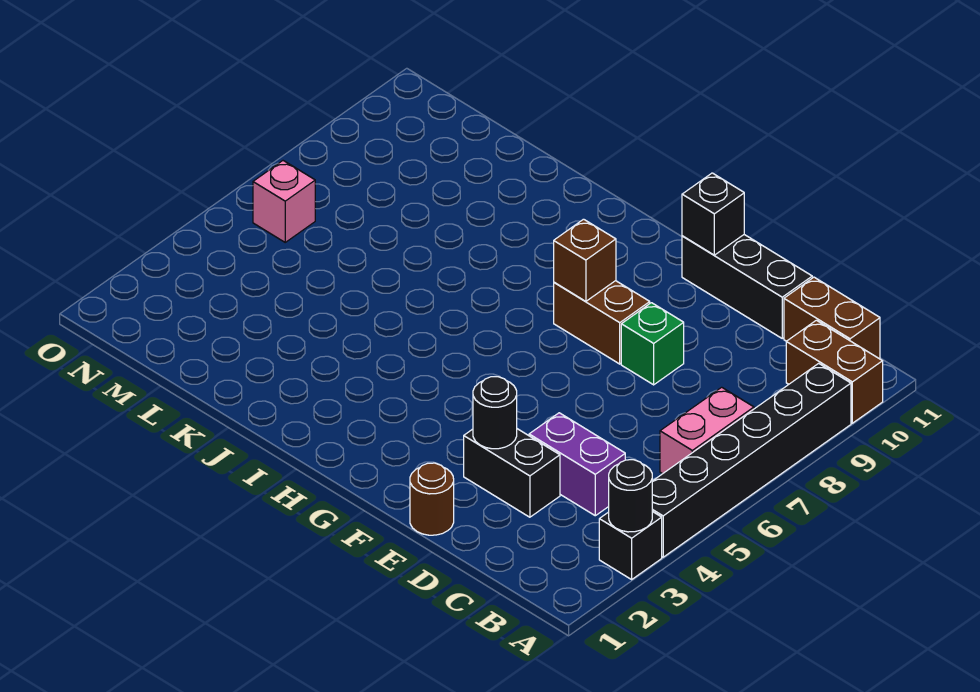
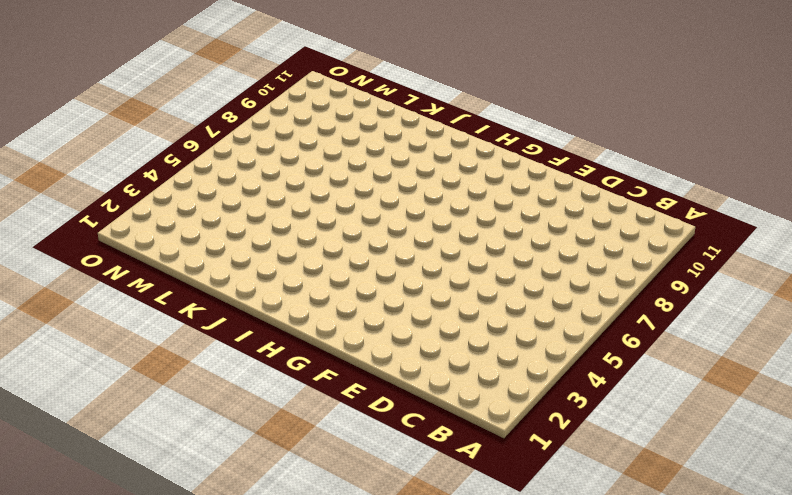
none -> black 1x1 brick [599,511,662,579]
none -> black 1x6 brick [652,363,851,557]
none -> brown 1x2 brick [786,320,883,423]

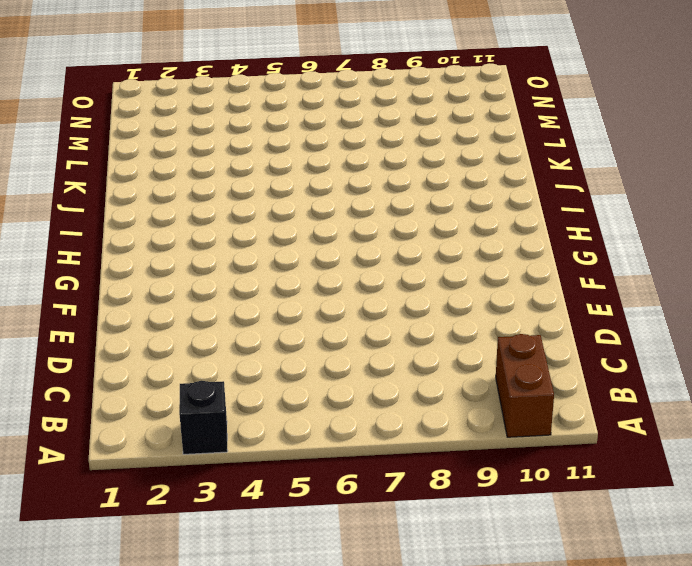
none -> black 1x6 brick [652,363,851,557]
none -> pink 1x2 brick [660,387,754,474]
none -> brown 1x2 brick [784,277,880,359]

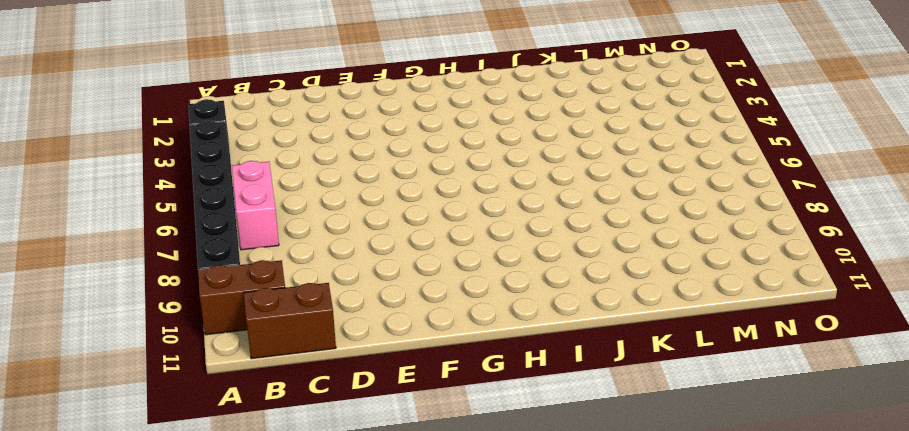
none -> purple 1x2 brick [529,413,625,516]
none -> black 1x2 brick [464,429,560,517]
none -> black 1x3 brick [682,235,812,338]

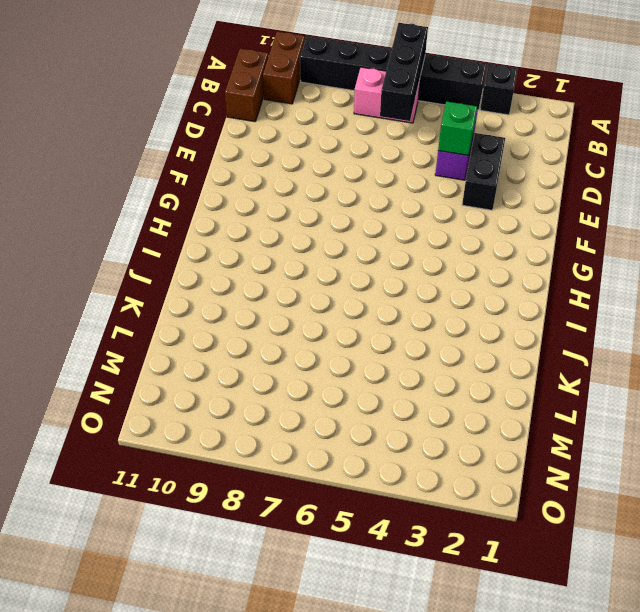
black 1x3 brick [380,23,428,121] -> black 1x3 brick moved to [682,235,812,338]
green 1x1 brick [438,101,477,156] -> green 1x1 brick moved to [621,303,684,385]
none -> brown 1x1 round brick [410,463,454,535]
none -> brown 1x2 brick [554,281,650,364]
none -> pink 1x1 brick [253,161,315,242]

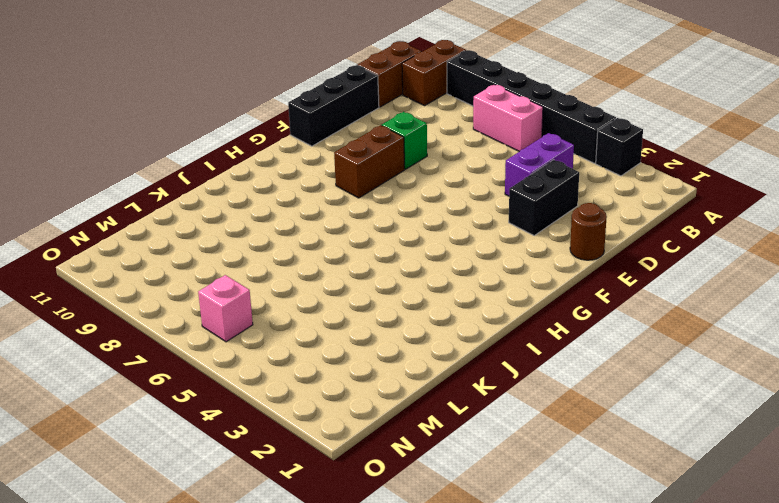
none -> black 1x1 round brick [609,460,652,532]
none -> black 1x1 round brick [473,377,517,449]
none -> black 1x1 brick [682,173,744,255]

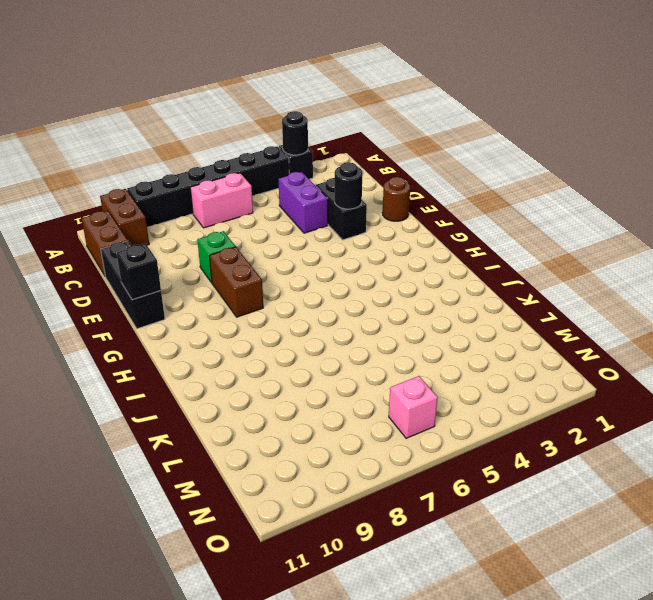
none -> brown 1x1 brick [554,219,616,302]

